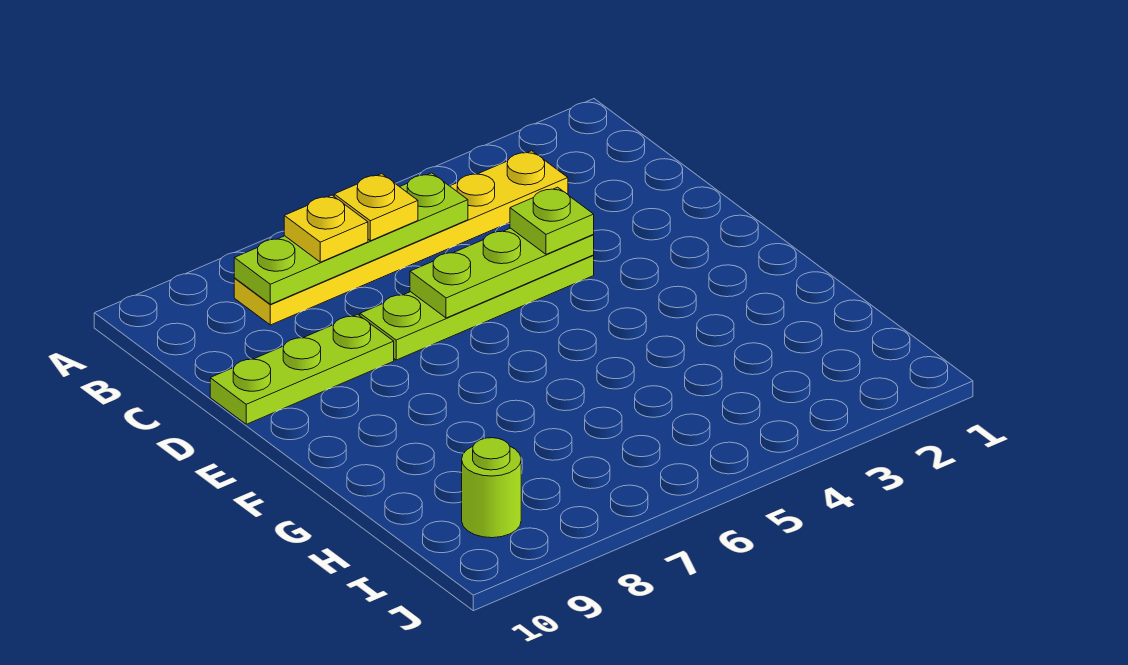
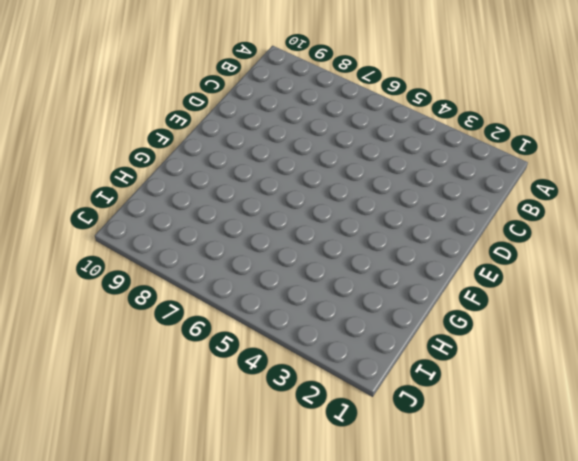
none -> yellow 1x6 plate [234,151,568,325]
none -> lime 1x4 plate [360,255,594,360]

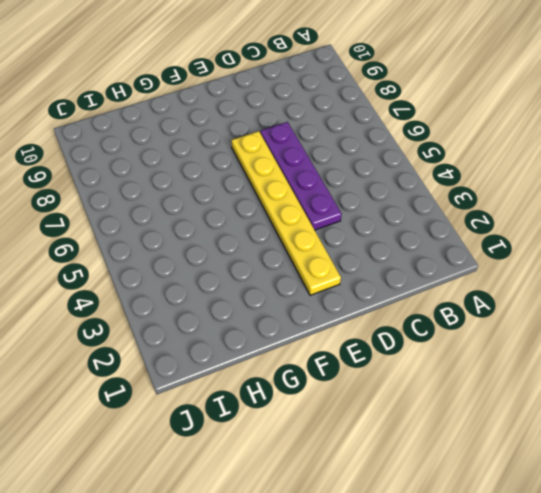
purple 1x4 plate [260,122,342,230] -> lime 1x4 plate [360,255,594,360]
yellow 1x6 plate [231,131,341,295] -> yellow 1x6 plate moved to [234,151,568,325]
none -> lime 1x3 plate [210,314,394,424]
none -> lime 1x1 round brick [462,438,521,538]

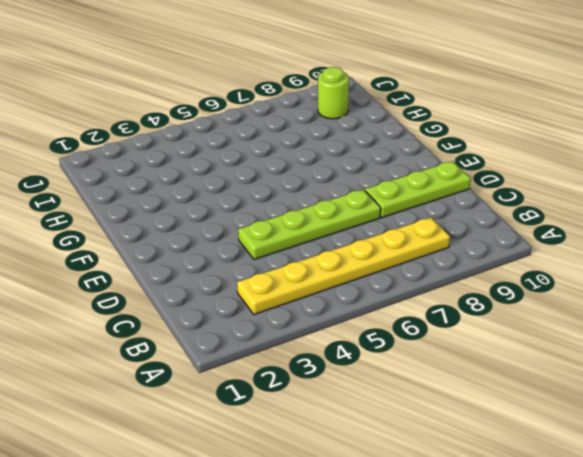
none -> lime 1x4 plate [234,173,468,304]
none -> lime 1x3 plate [410,228,594,318]

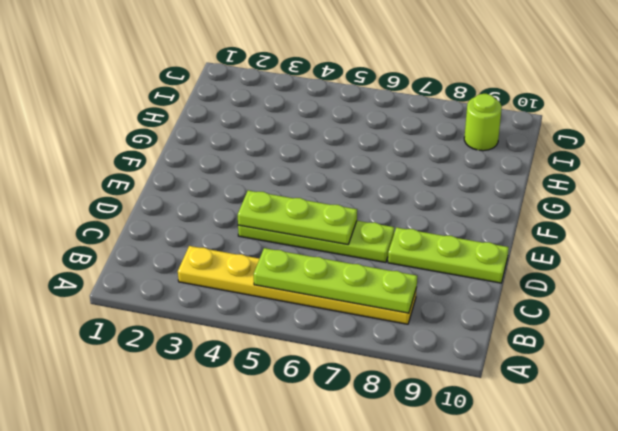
none -> yellow 1x1 plate [334,174,418,241]
none -> yellow 1x1 plate [284,195,368,262]

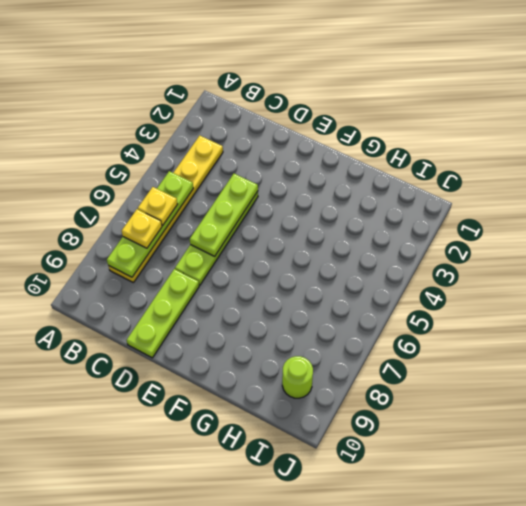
none -> lime 1x1 plate [510,187,594,254]

